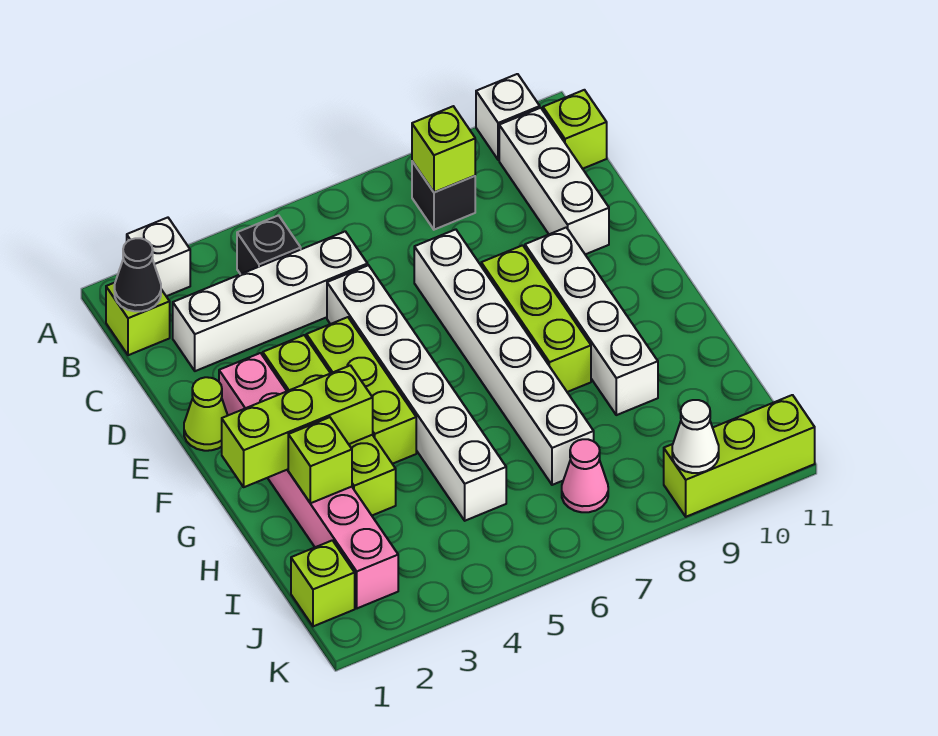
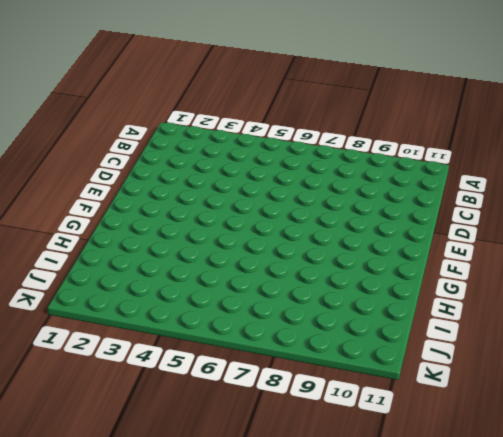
none -> white 1x1 brick [127,218,190,296]
none -> white 1x1 brick [476,74,540,160]
none -> lime 1x1 brick [106,283,170,355]

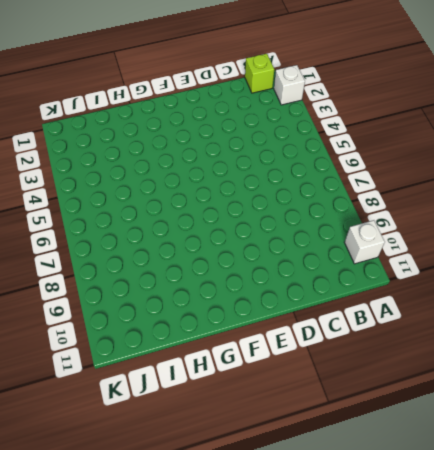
none -> black 1x1 brick [237,215,301,274]
none -> black 1x1 brick [412,161,475,230]
none -> white 1x3 brick [499,108,609,254]

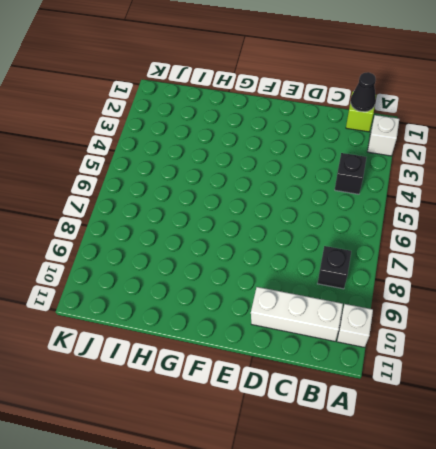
none -> lime 1x1 brick [543,90,607,169]
none -> white 1x4 brick [173,231,368,371]
none -> white 1x6 brick [327,265,506,521]

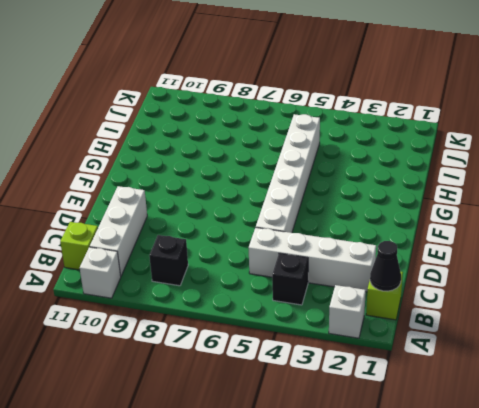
none -> white 1x6 brick [414,229,594,485]
none -> lime 1x1 cone [184,377,228,451]
none -> pink 1x6 brick [219,353,398,608]

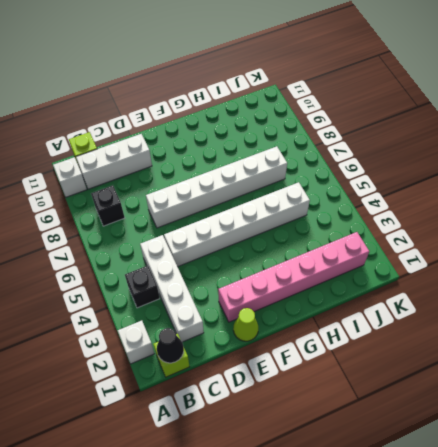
none -> lime 1x4 brick [263,335,396,515]
none -> lime 1x3 brick [306,317,416,464]
none -> lime 1x3 brick [481,245,591,392]

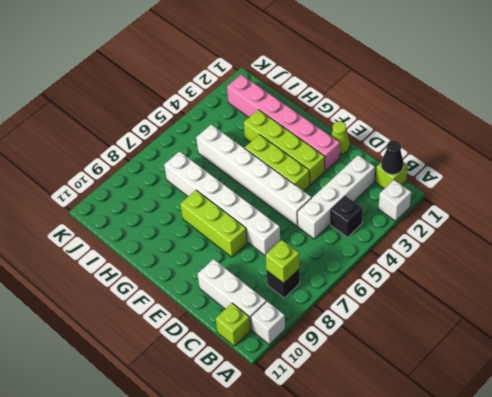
none -> white 1x4 brick [525,227,658,415]
none -> lime 1x1 brick [291,540,355,626]
none -> pink 1x1 cone [562,439,608,512]

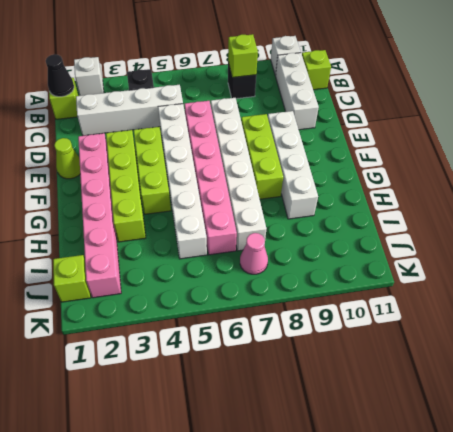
pink 1x6 brick [185,101,237,255] -> none
none -> lime 1x3 brick [664,395,815,517]
none -> lime 1x3 brick [222,365,373,487]
none -> lime 1x1 brick [288,417,352,503]

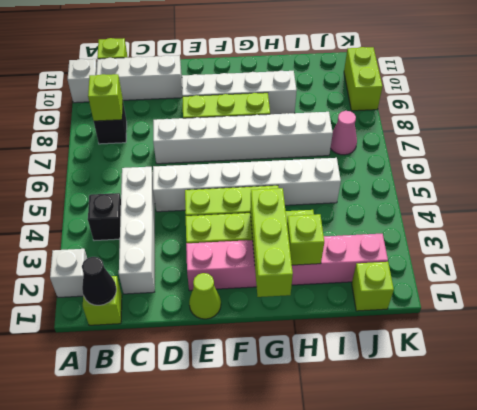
lime 1x2 brick [344,47,382,111] -> lime 1x3 brick [664,395,815,517]
none -> white 1x1 cone [672,400,719,473]

